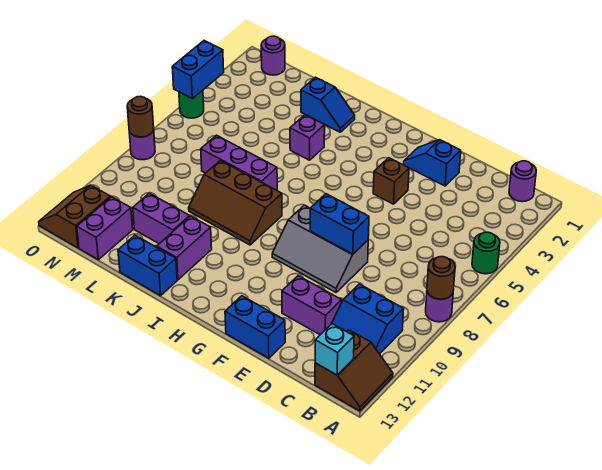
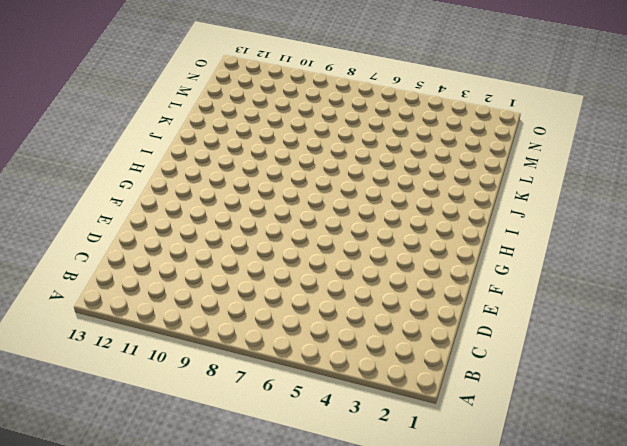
none -> green 1x1 round brick [472,232,500,274]
none -> purple 1x1 round brick [426,292,453,322]
none -> brown 2x2 slope [315,330,393,411]

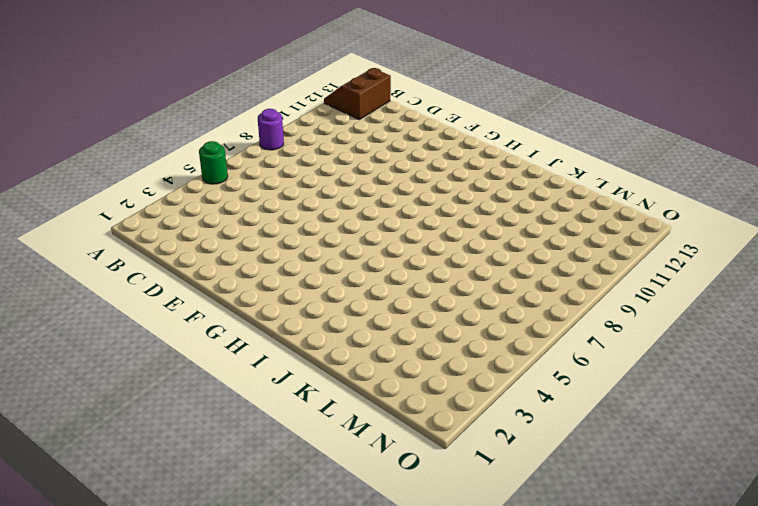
none -> purple 1x1 round brick [509,161,536,202]
none -> blue 2x2 slope [332,284,404,354]
none -> purple 1x2 brick [282,276,342,335]

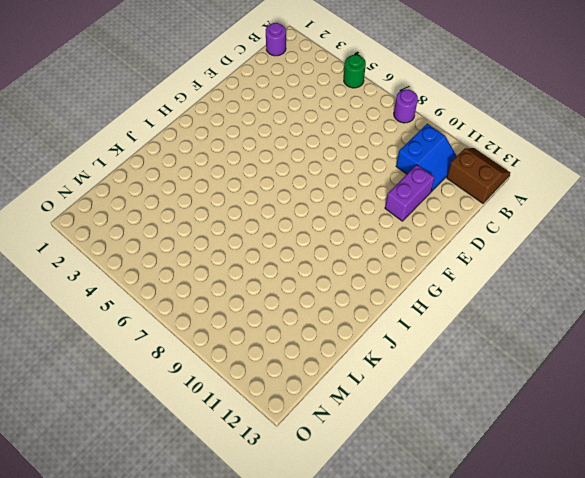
none -> blue 1x2 slope [404,140,461,186]
none -> grey 2x3 slope [272,205,368,292]
none -> blue 1x2 brick [225,296,285,358]

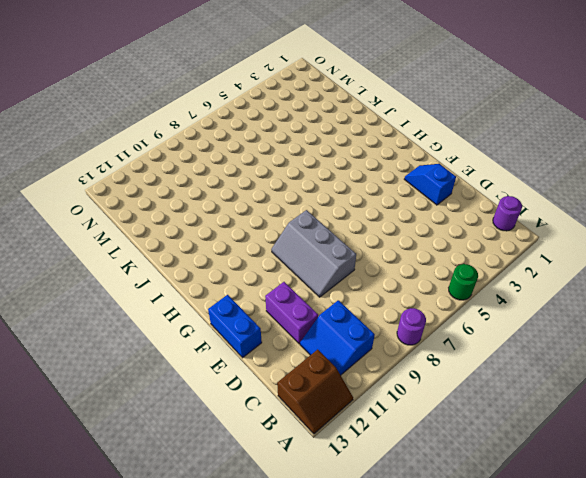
none -> brown 1x1 brick [373,158,409,204]
none -> brown 2x3 slope [189,161,282,245]
none -> blue 1x2 slope [301,77,355,132]

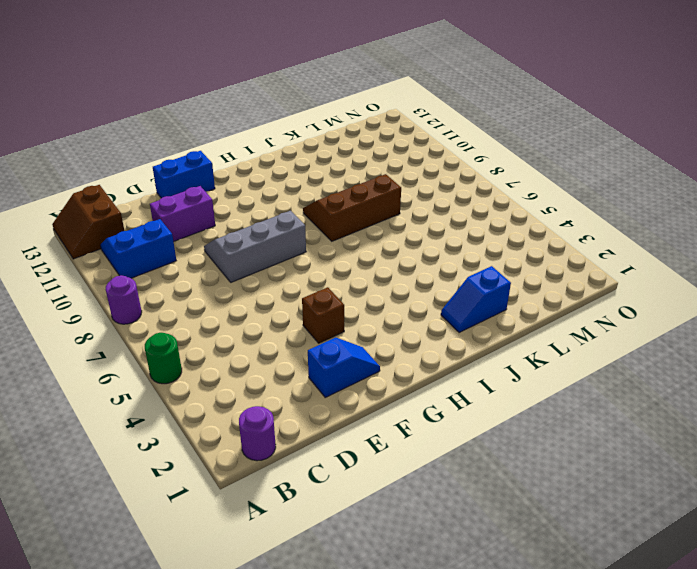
none -> purple 1x1 brick [290,115,325,160]
none -> purple 1x3 brick [201,135,277,190]
none -> purple 1x2 brick [157,216,212,280]

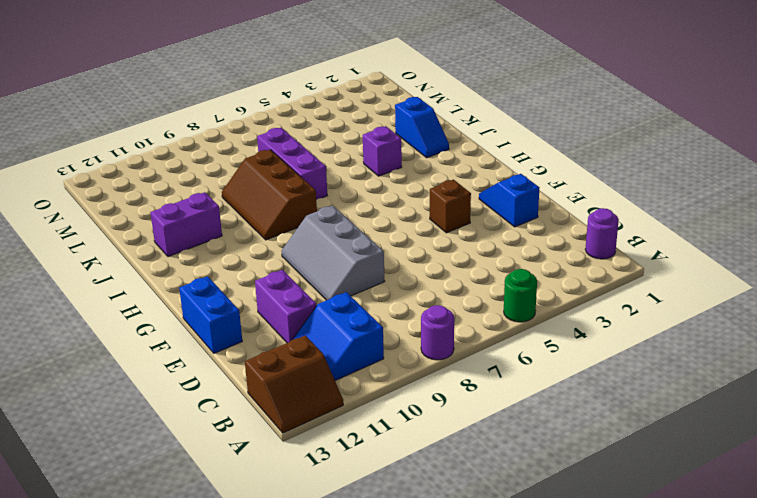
none -> blue 1x2 brick [118,235,177,296]
none -> purple 1x2 brick [133,193,190,244]
none -> purple 1x2 brick [77,197,133,260]

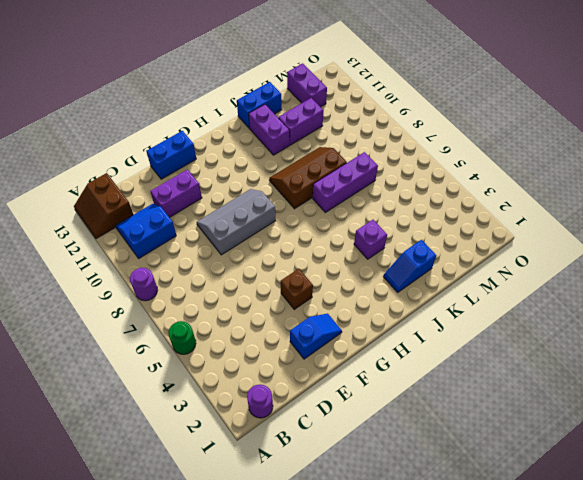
none -> purple 1x1 round brick [261,36,285,75]
none -> brown 2x2 slope [39,185,111,248]
none -> green 1x1 round brick [179,90,204,118]

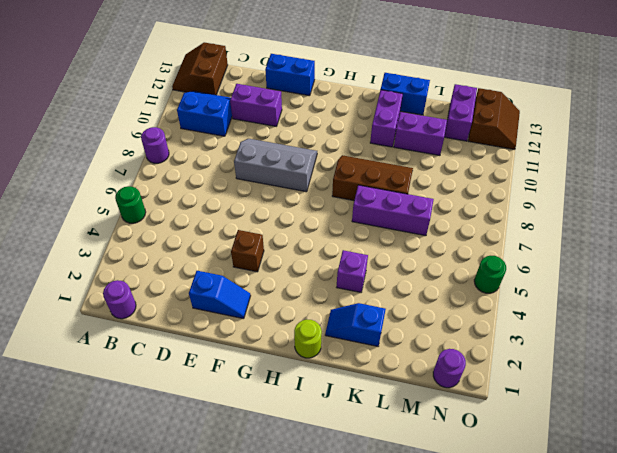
lime 1x1 round brick [294,320,322,358] -> none
none -> purple 1x1 round brick [129,130,155,160]
none -> brown 1x1 round brick [427,257,455,299]
none -> cyan 1x1 brick [315,324,354,375]

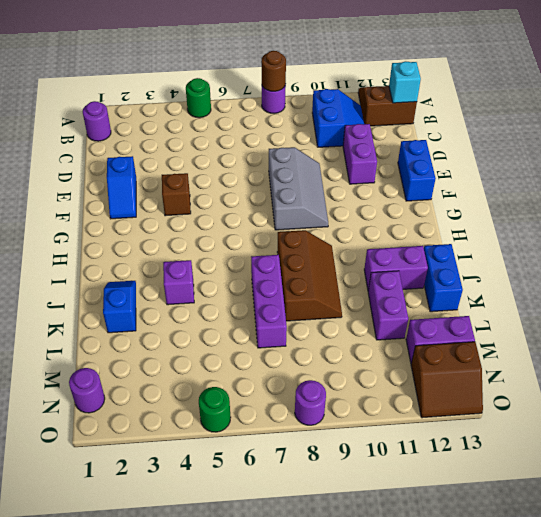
none -> blue 1x2 brick [310,194,369,254]
none -> blue 1x2 brick [172,41,224,99]
none -> brown 1x1 round brick [127,96,154,137]

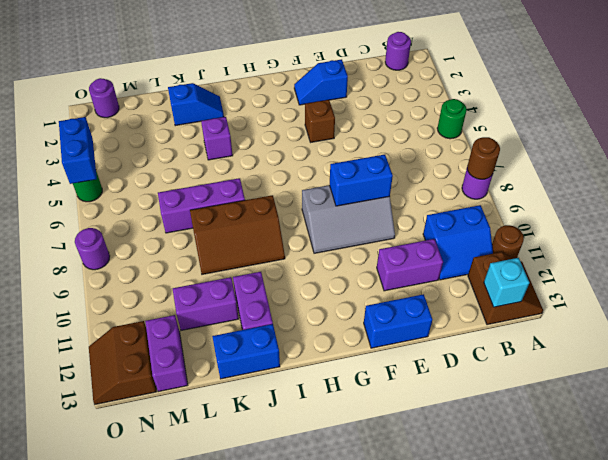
brown 1x1 round brick [492,225,524,258] -> brown 1x1 round brick moved to [127,96,154,137]

